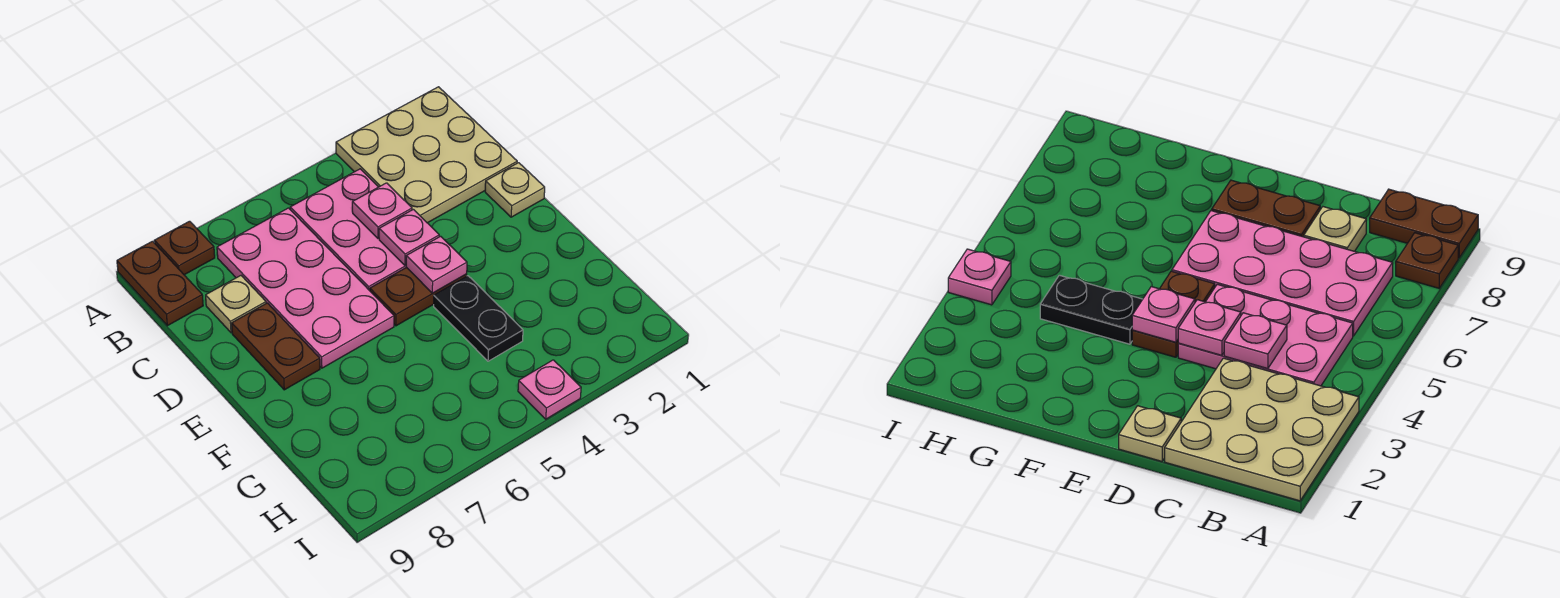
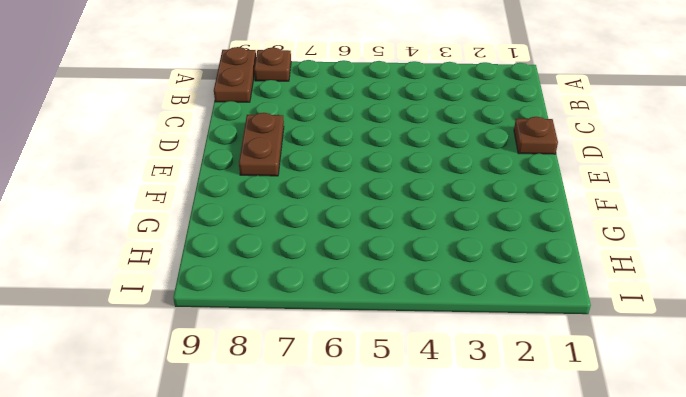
brown 1x1 plate [514,117,558,154] -> tan 1x1 plate [485,163,545,217]
none -> tan 3x3 plate [336,87,517,223]
none -> pink 2x3 plate [290,169,406,291]
none -> pink 2x4 plate [217,208,394,368]

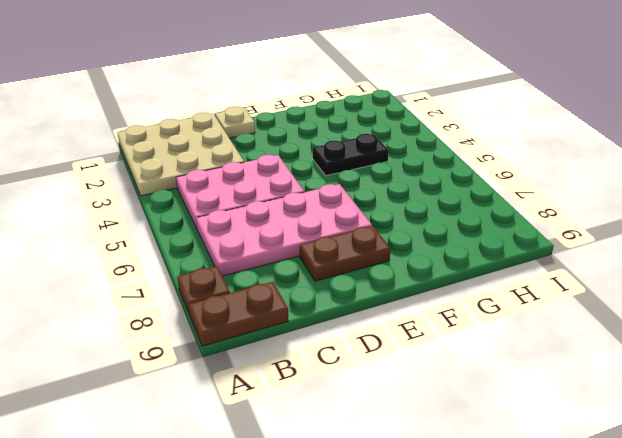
none -> tan 1x1 plate [206,276,266,333]
none -> brown 1x2 plate [370,267,467,326]
none -> pink 1x1 plate [518,360,581,419]

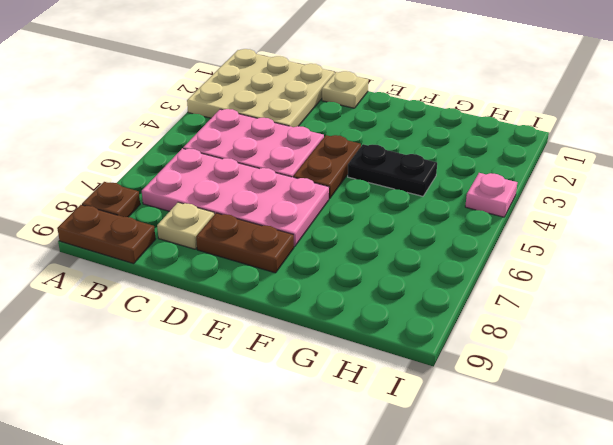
none -> pink 1x1 plate [352,183,412,238]
none -> pink 1x1 plate [379,209,439,266]
none -> pink 1x1 plate [406,236,467,293]

